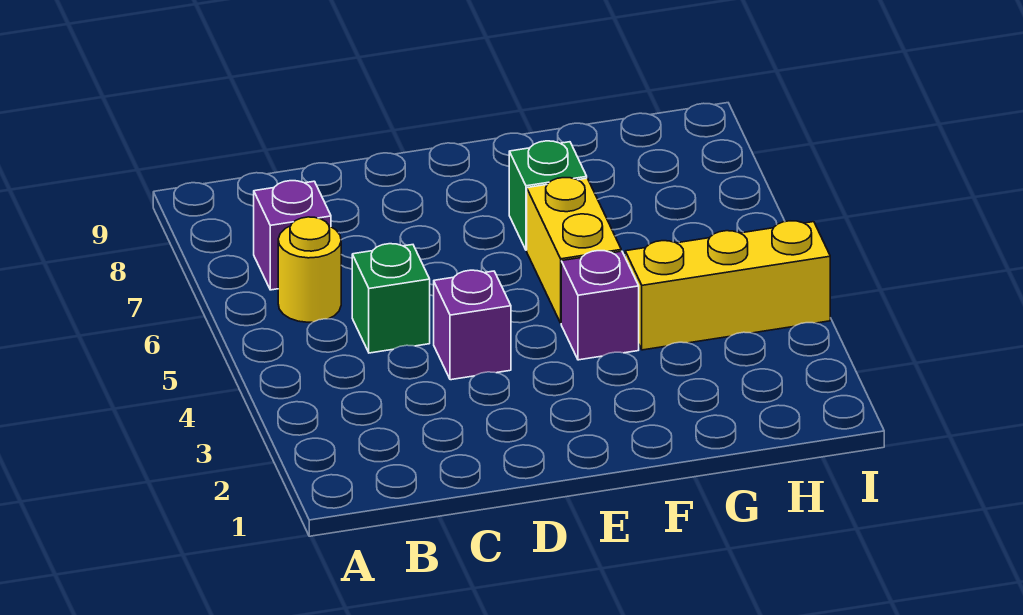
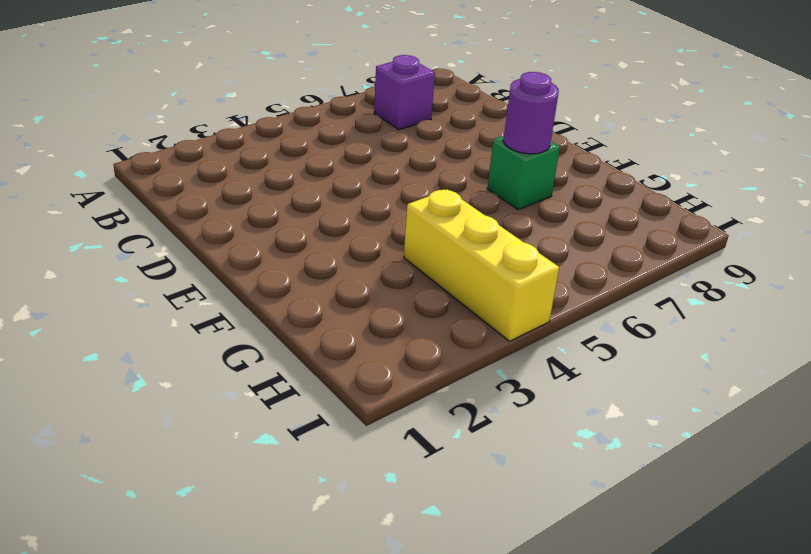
purple 1x1 round brick [503,72,559,154] -> none
none -> yellow 1x1 round brick [278,217,341,322]
none -> green 1x1 brick [352,244,430,353]

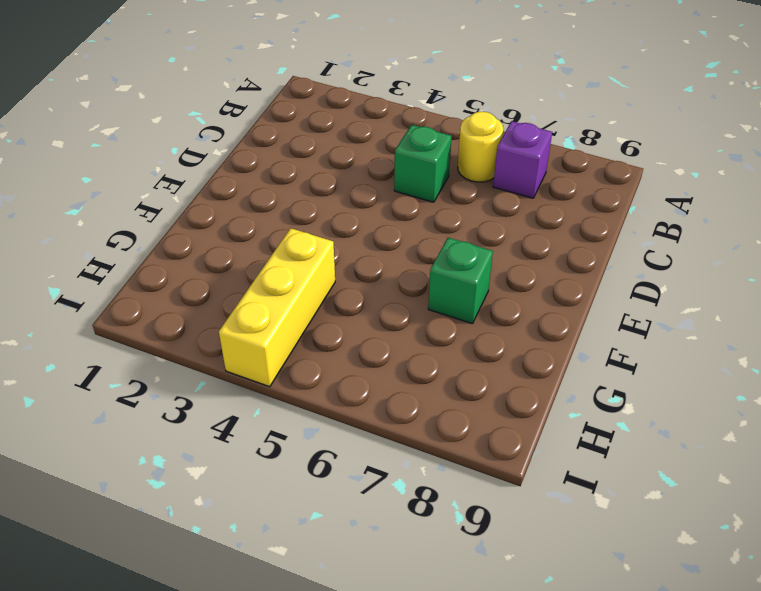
none -> purple 1x1 brick [434,270,511,380]
none -> purple 1x1 brick [561,251,639,360]

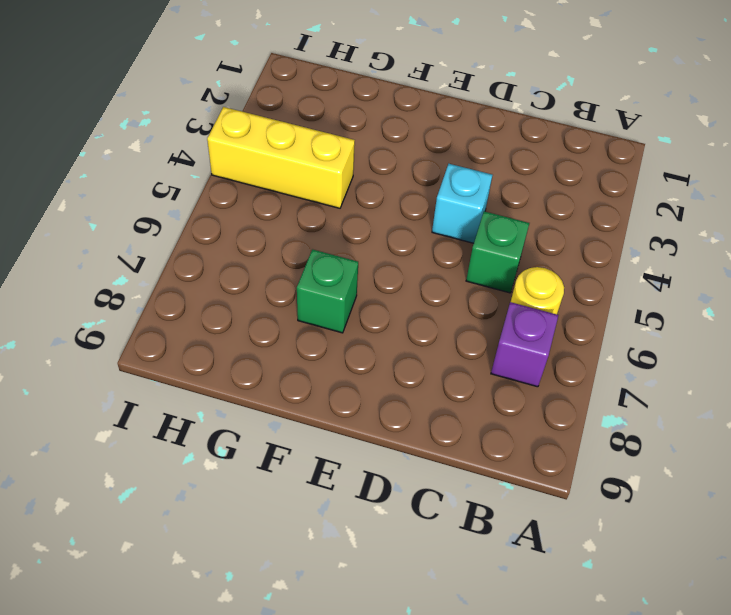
cyan 1x1 brick [432,164,492,243] -> purple 1x1 brick [434,270,511,380]
none -> purple 1x1 brick [561,251,639,360]
none -> yellow 1x2 brick [527,178,621,323]

